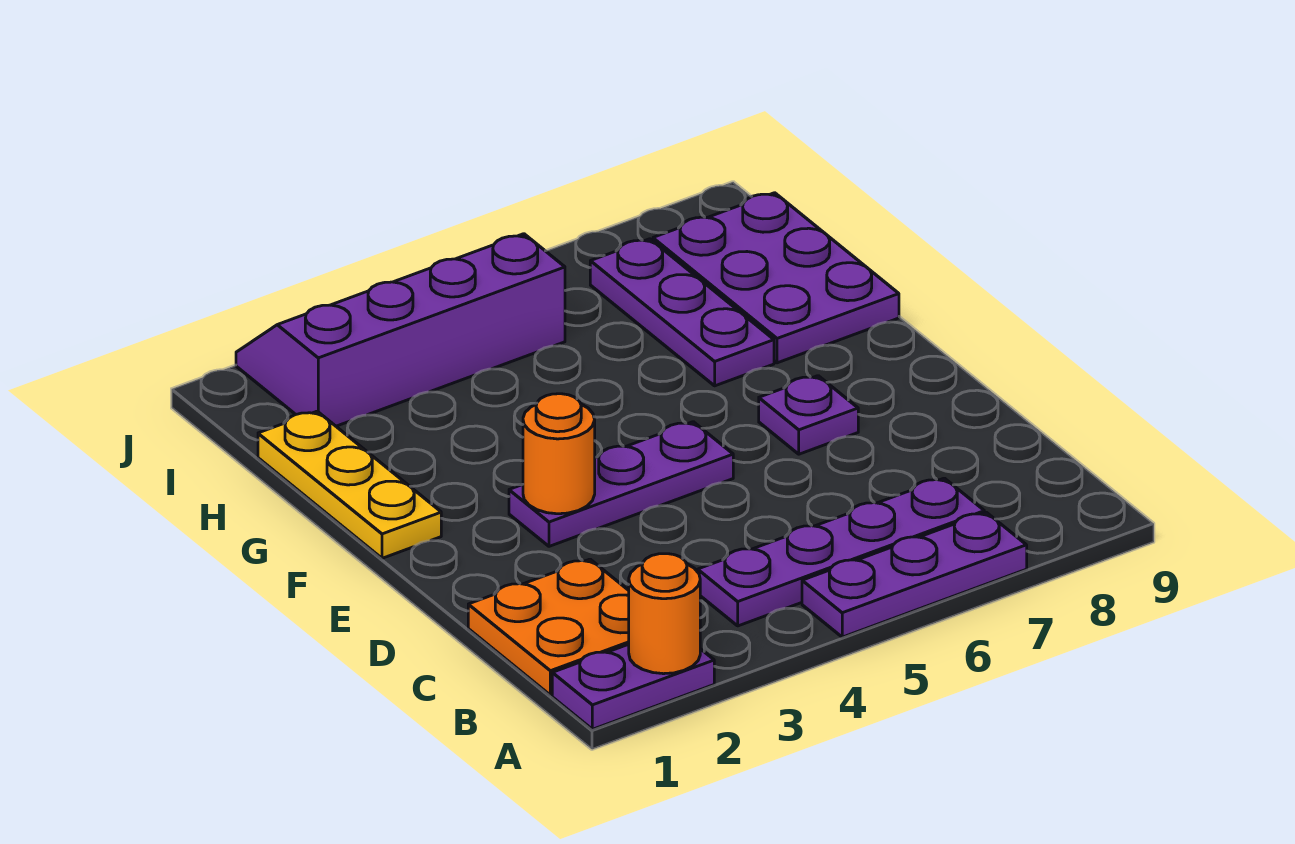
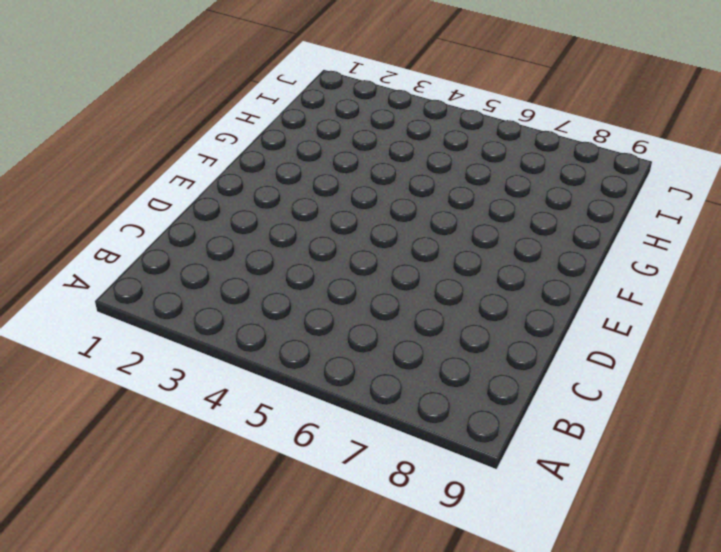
none -> purple 1x2 plate [552,644,714,729]
none -> purple 1x3 plate [802,512,1027,637]
none -> orange 2x2 plate [468,559,629,695]

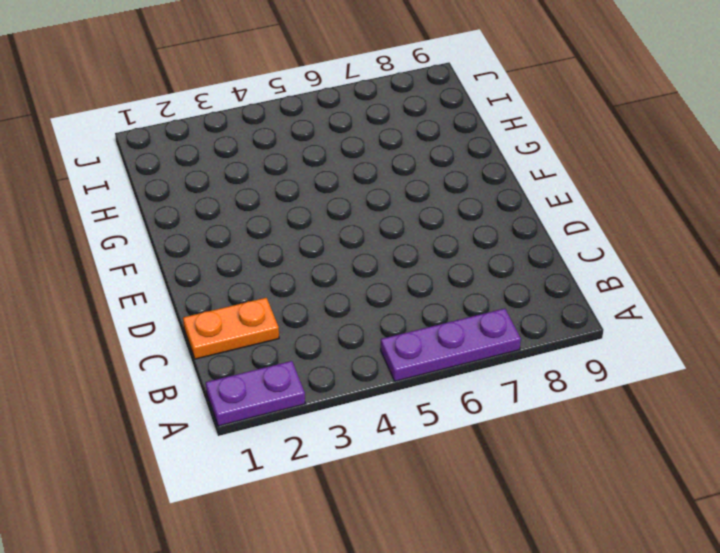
orange 1x2 plate [183,298,279,359] -> orange 2x2 plate [468,559,629,695]
none -> purple 1x4 plate [698,478,984,626]
none -> purple 1x3 plate [509,422,733,546]
none -> purple 1x1 plate [759,376,858,454]

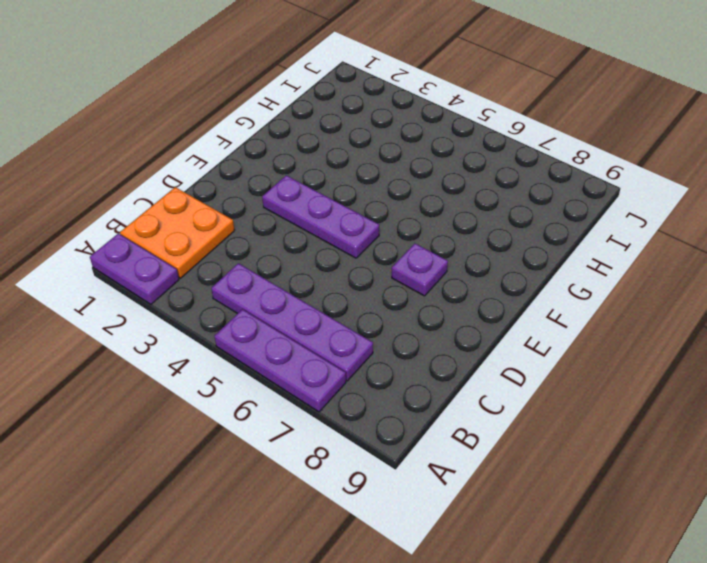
none -> yellow 1x3 plate [258,411,441,558]
none -> purple 1x3 plate [590,239,774,386]
none -> purple 2x3 plate [653,193,899,363]

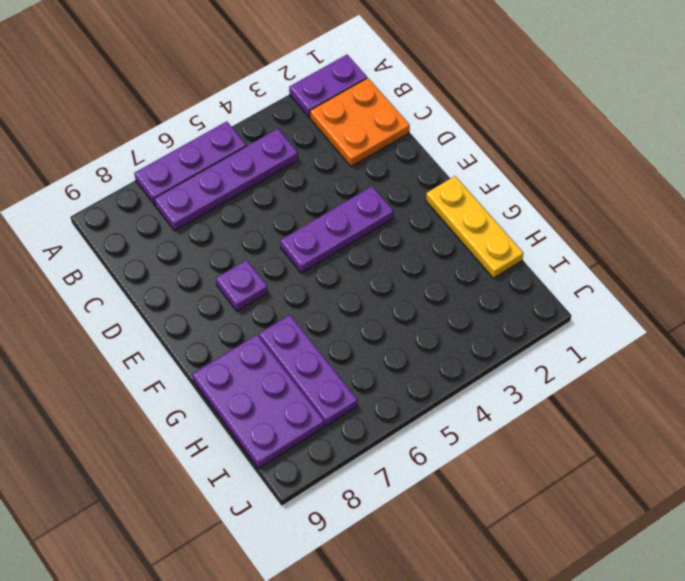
none -> purple 2x4 slope [236,234,565,426]
none -> orange 1x1 round brick [629,554,700,674]
none -> orange 1x1 round brick [523,394,595,514]

